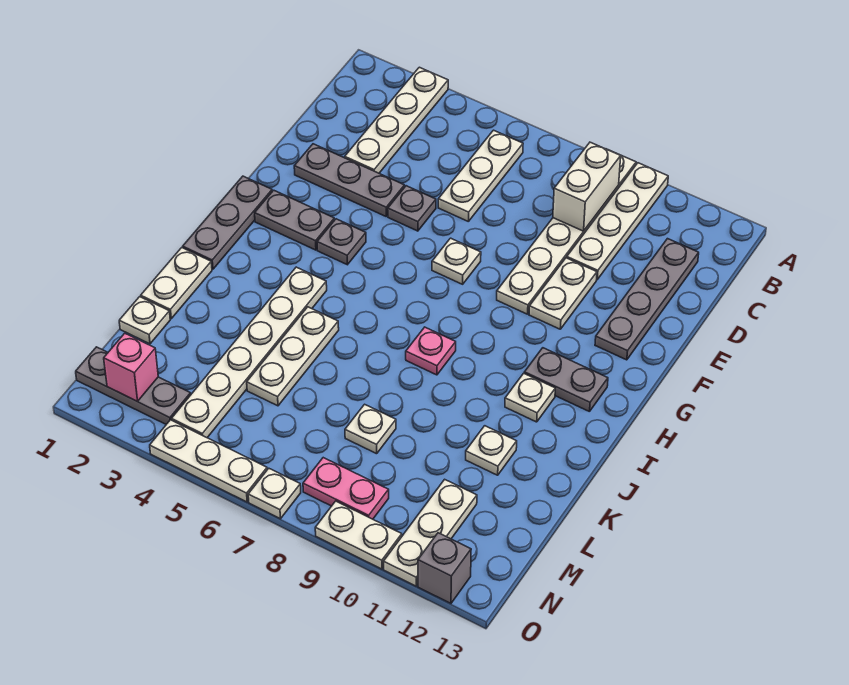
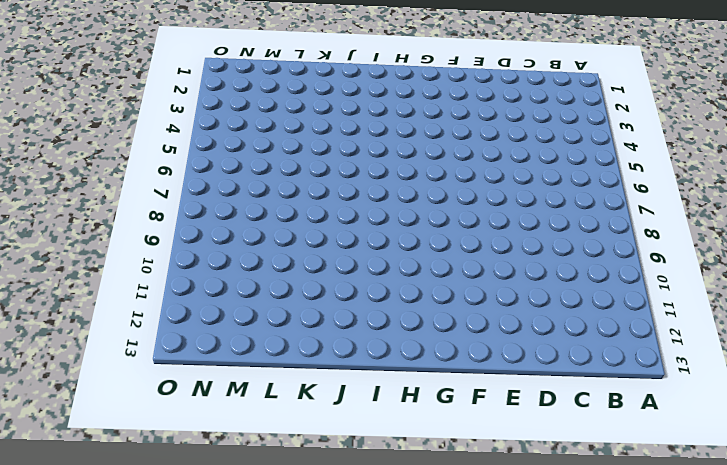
none -> white 1x4 plate [345,67,448,173]
none -> white 1x6 plate [497,150,636,314]
none -> white 1x4 plate [567,163,668,280]
none -> white 1x3 plate [438,130,523,222]

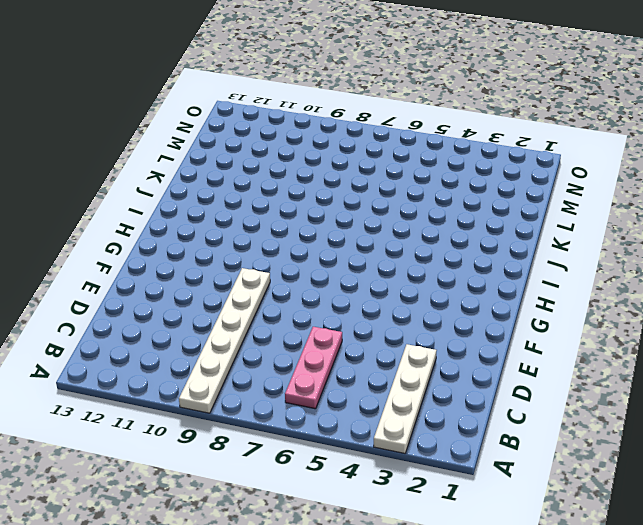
pink 1x3 plate [285,327,342,409] -> white 1x3 plate [438,130,523,222]
none -> white 1x4 plate [567,163,668,280]
none -> grey 1x4 plate [595,239,699,360]
none -> grey 1x3 plate [294,144,405,216]
none -> grey 1x1 plate [388,186,436,231]

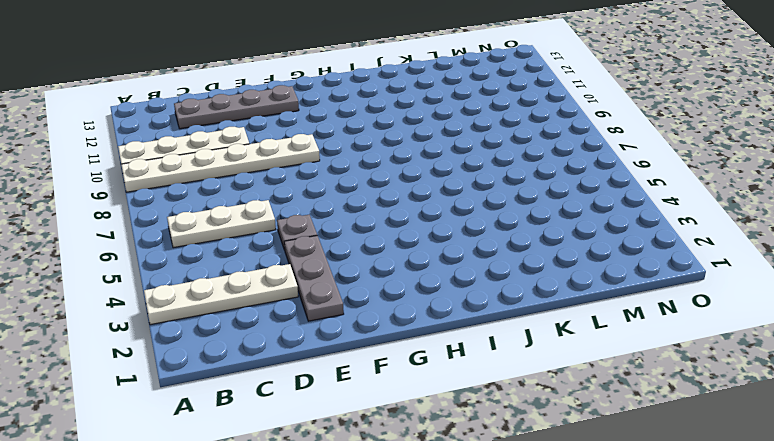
none -> white 1x2 plate [529,258,597,329]
none -> white 1x1 plate [432,238,481,284]
none -> grey 1x3 plate [183,176,272,269]
none -> grey 1x2 plate [255,190,334,250]

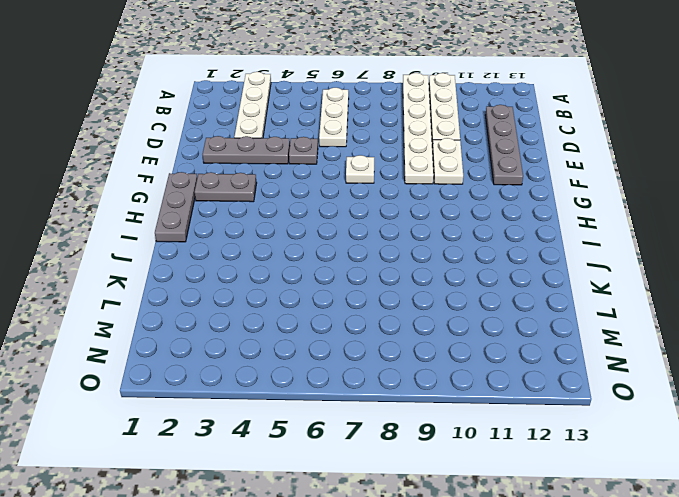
none -> grey 1x1 plate [317,219,366,265]
none -> grey 1x2 plate [524,348,608,412]
none -> white 1x6 plate [172,267,327,438]
none -> pink 1x1 plate [406,327,456,375]

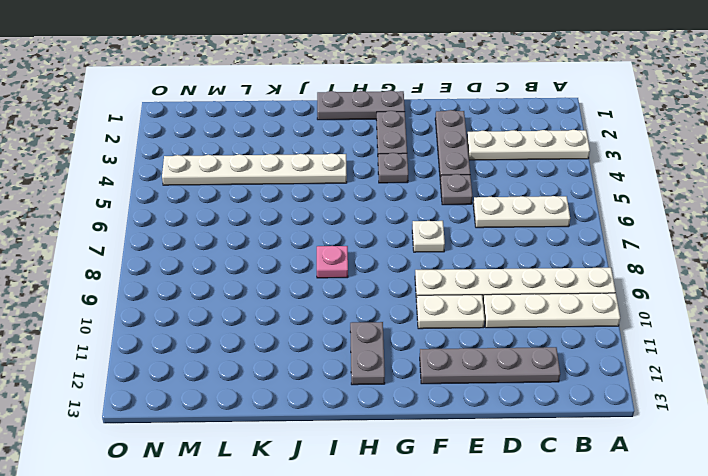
none -> white 1x1 plate [505,373,555,422]
none -> white 1x2 plate [141,248,212,319]
none -> white 1x3 plate [247,307,339,406]
none -> white 1x1 plate [466,426,517,475]

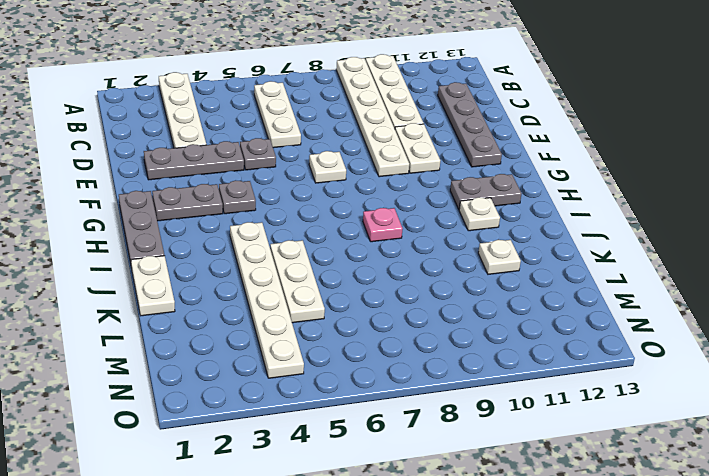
none -> white 1x1 plate [119,297,170,344]
none -> white 1x1 plate [345,404,396,454]
none -> white 1x3 plate [384,479,477,586]
none -> grey 1x3 plate [76,347,191,424]

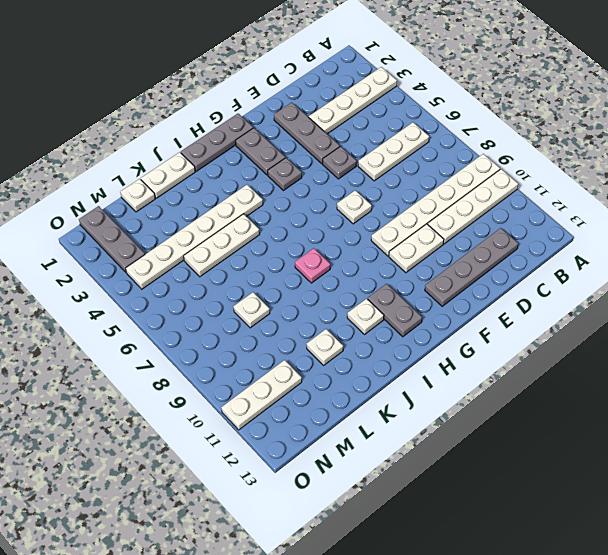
none -> pink 1x2 plate [303,458,389,519]
none -> white 1x3 plate [150,420,267,502]
none -> white 1x1 plate [248,468,301,519]
none -> white 1x2 plate [315,501,402,569]

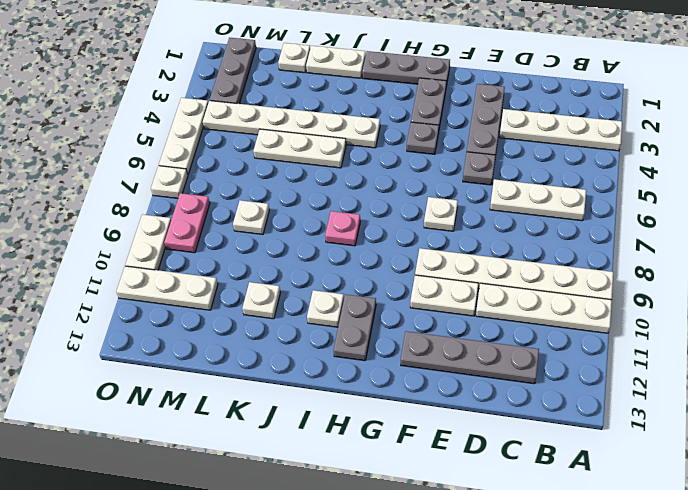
none -> grey 1x1 brick [418,533,471,603]
none -> white 1x2 brick [553,142,621,231]
none -> pink 1x1 brick [104,333,158,401]

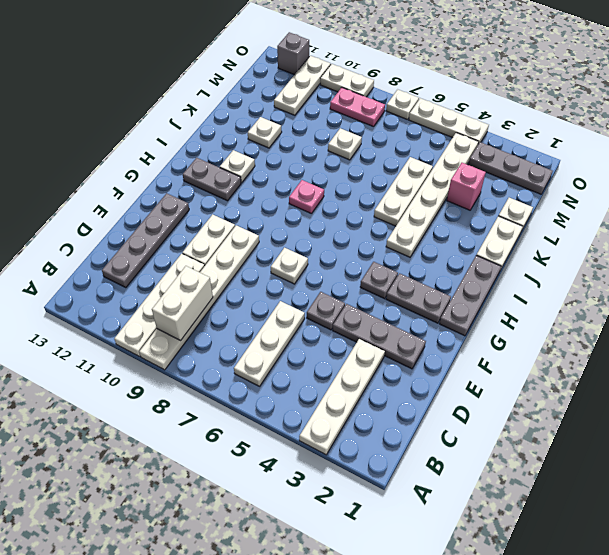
pink 1x1 brick [447,163,486,210] -> pink 1x1 brick moved to [104,333,158,401]

